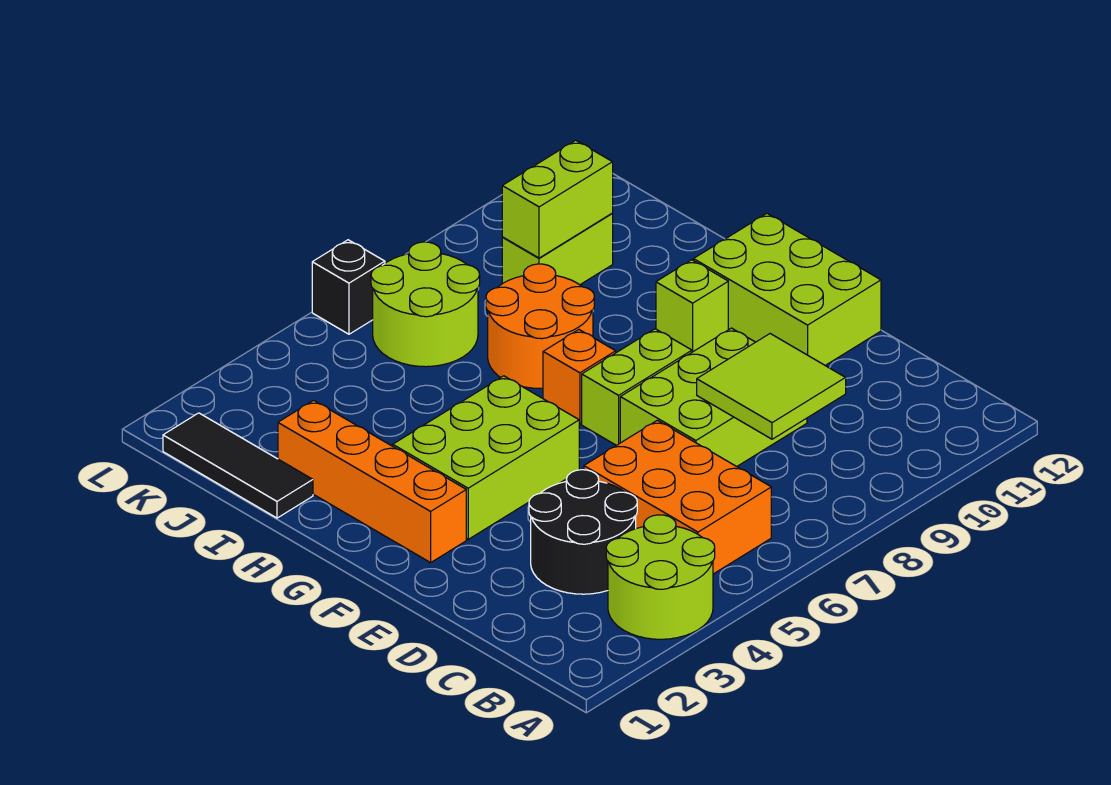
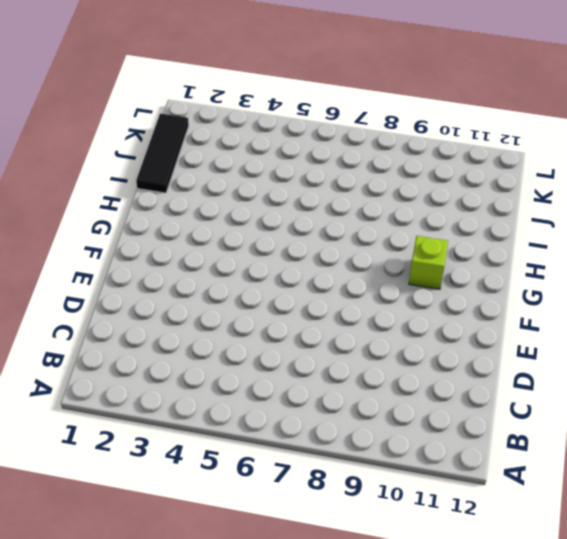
none -> lime 2x2 round brick [606,515,715,639]
none -> orange 2x3 brick [584,420,771,574]
none -> black 2x2 round brick [529,470,637,594]

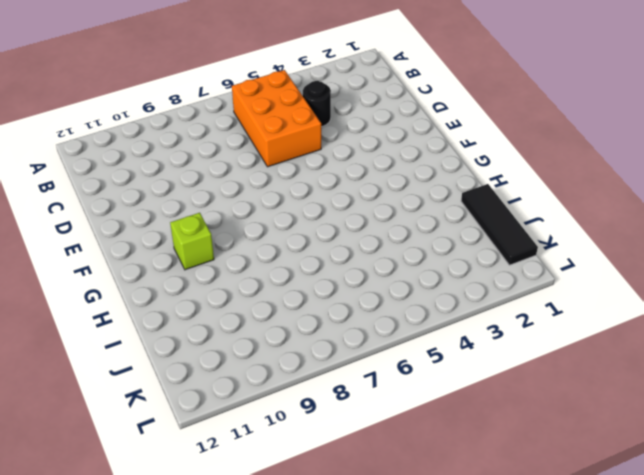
black 1x1 round brick [303,81,331,127] -> black 2x2 round brick [529,470,637,594]
none -> lime 2x2 round brick [606,515,715,639]
none -> lime 2x3 brick [620,328,807,467]
none -> lime 2x3 brick [693,213,881,366]

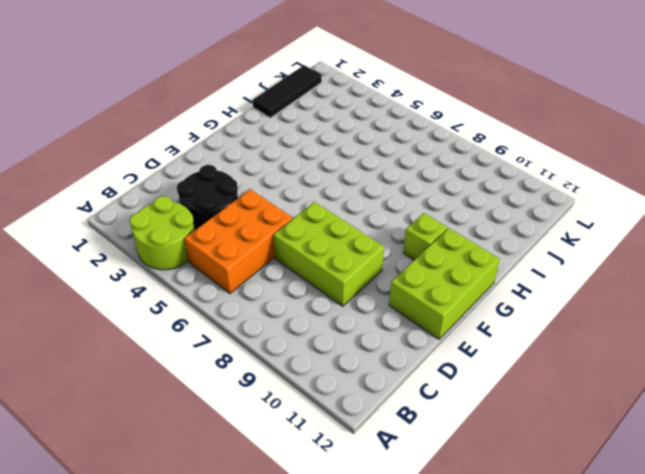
none -> orange 1x4 brick [278,400,466,563]
none -> lime 2x3 brick [393,376,579,539]
none -> lime 1x2 brick [582,329,692,445]

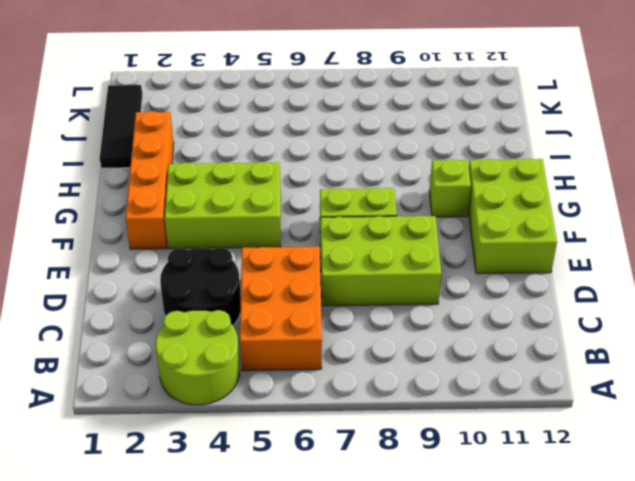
none -> orange 1x1 brick [543,330,616,424]
none -> orange 2x2 round brick [486,264,594,388]
none -> lime 2x2 round brick [371,242,480,367]

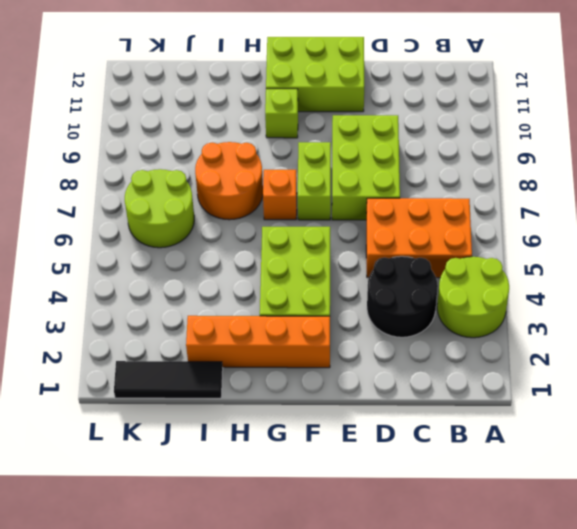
none -> lime 1x2 brick [502,214,613,285]
none -> black 1x1 brick [312,240,385,334]
none -> lime 2x2 tile [697,334,846,439]

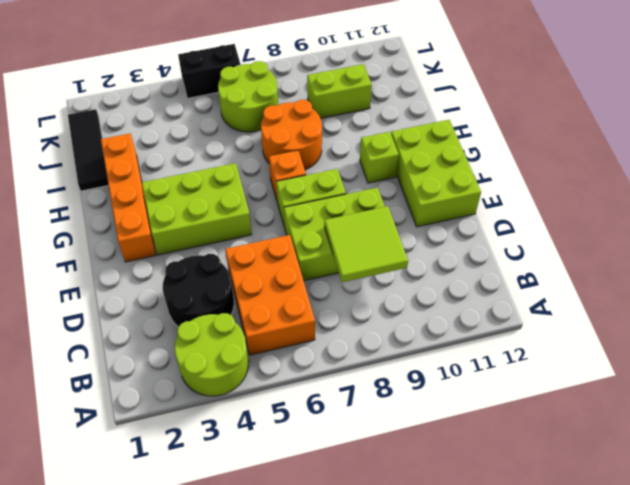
black 1x2 brick [178,44,241,98] -> black 1x1 brick [312,240,385,334]
none -> lime 1x2 brick [502,140,613,258]

